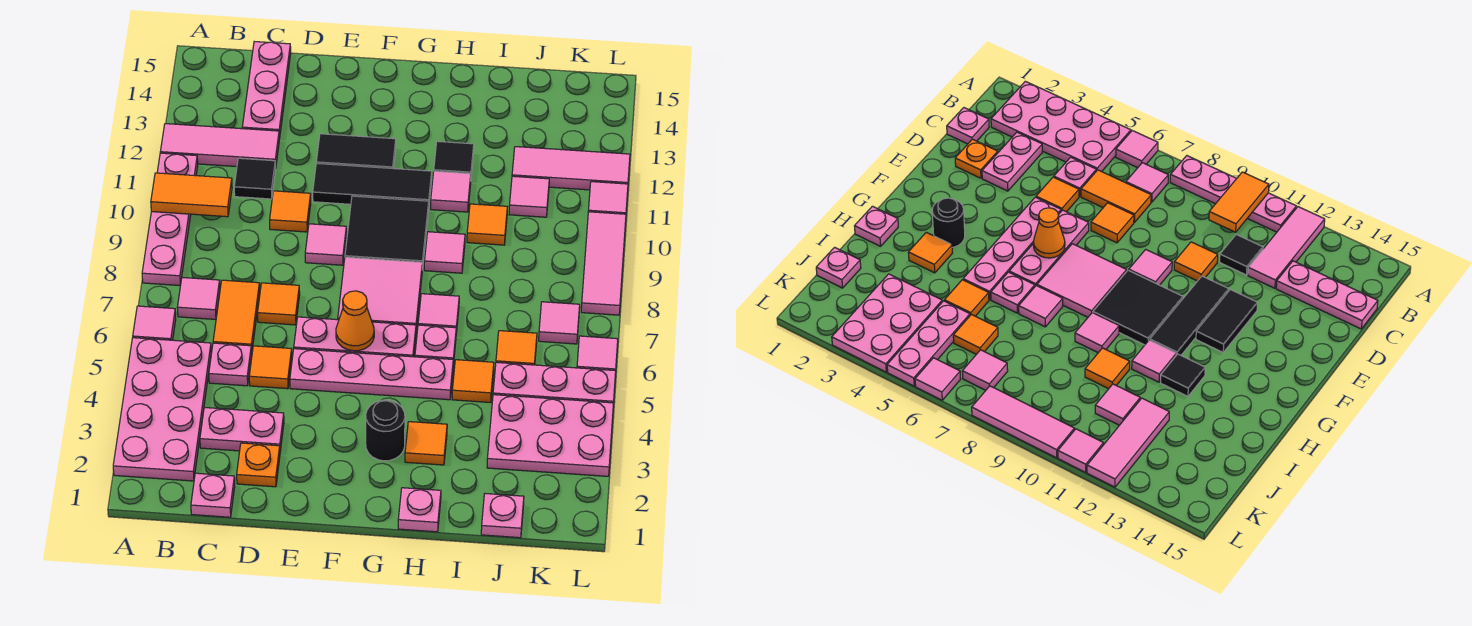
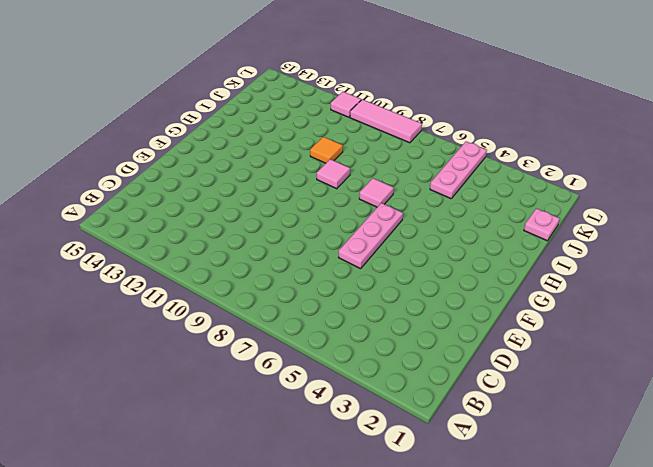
none -> pink 2x4 plate [113,338,211,481]
none -> pink 1x1 tile [133,306,176,340]
none -> pink 1x4 plate [142,153,198,286]
none -> pink 1x3 tile [160,124,279,169]

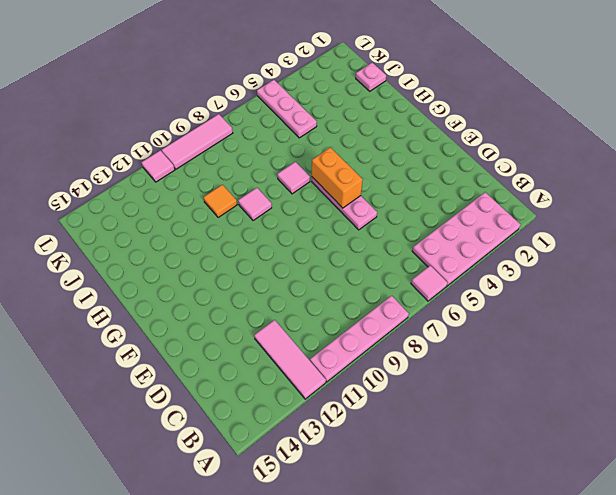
orange 1x2 brick [312,147,363,208] -> orange 1x1 cone [336,291,374,351]
none -> pink 1x1 tile [177,278,220,319]
none -> pink 1x1 plate [191,473,235,517]
none -> pink 1x2 plate [200,408,284,451]
none -> pink 1x1 plate [209,343,252,386]

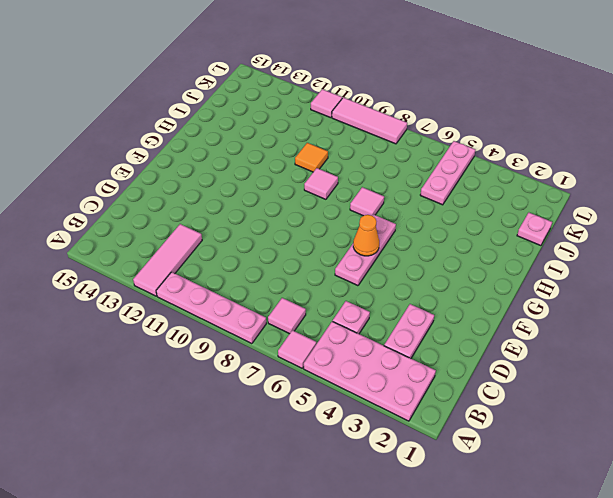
none -> pink 1x1 plate [191,473,235,517]
none -> orange 1x2 tile [213,280,260,351]
none -> black 1x1 tile [234,158,276,199]
none -> pink 1x3 plate [242,42,291,139]

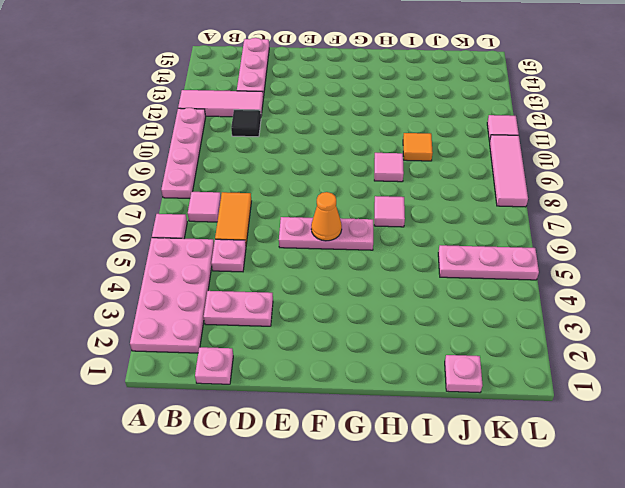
none -> orange 1x1 plate [237,443,280,487]
none -> orange 1x1 tile [249,346,292,389]
none -> orange 1x1 tile [258,283,300,325]
none -> orange 1x1 tile [270,191,311,232]

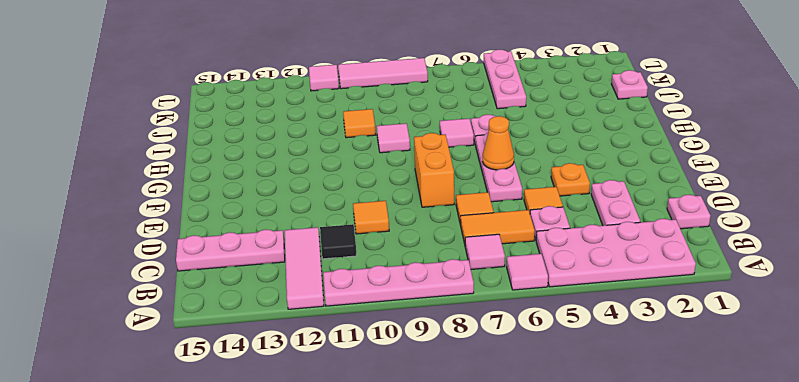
orange 1x1 plate [551,163,590,196] -> orange 1x1 plate moved to [237,443,280,487]
orange 1x2 brick [414,133,454,207] -> pink 2x2 tile [338,257,422,329]
none -> pink 1x4 plate [290,349,453,400]
none -> pink 1x1 tile [305,224,347,265]
none -> black 1x3 tile [313,163,432,204]
none -> black 1x2 tile [316,134,396,169]

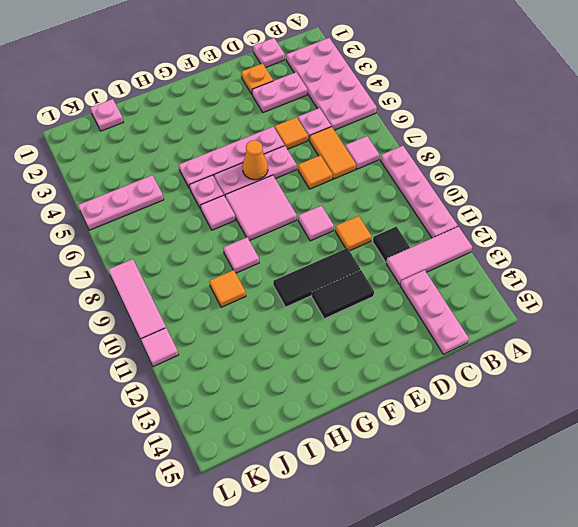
none -> pink 1x1 tile [133,306,176,340]
none -> black 2x2 tile [345,196,429,270]
none -> black 1x1 round brick [366,400,405,461]
none -> pink 1x1 plate [398,488,441,532]

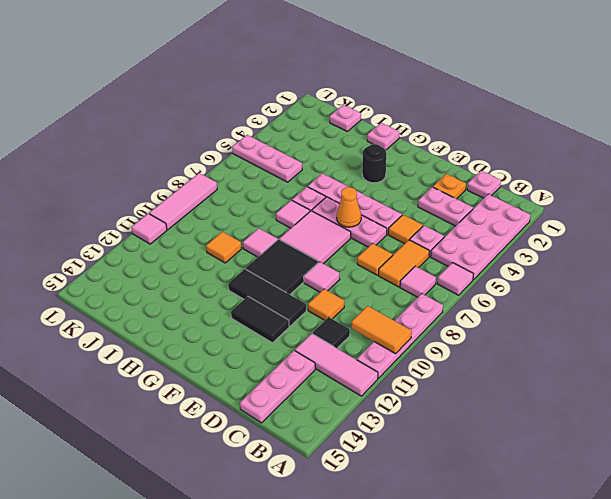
none -> orange 1x1 tile [405,422,447,465]
none -> pink 1x1 tile [431,171,471,212]
none -> black 1x1 tile [434,141,474,174]
none -> orange 1x1 tile [452,360,494,402]

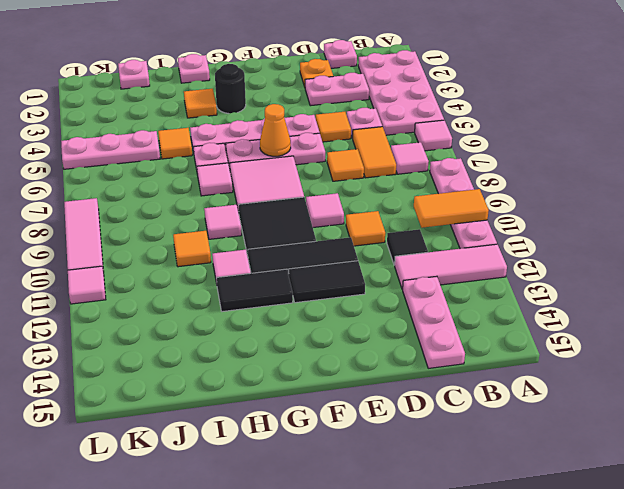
black 1x2 tile [217,269,293,312] -> black 1x1 tile [434,141,474,174]
none -> pink 2x3 plate [487,395,614,476]
none -> orange 1x1 tile [496,331,537,365]
none -> pink 1x1 tile [509,176,549,217]
none -> pink 1x3 tile [512,147,630,190]

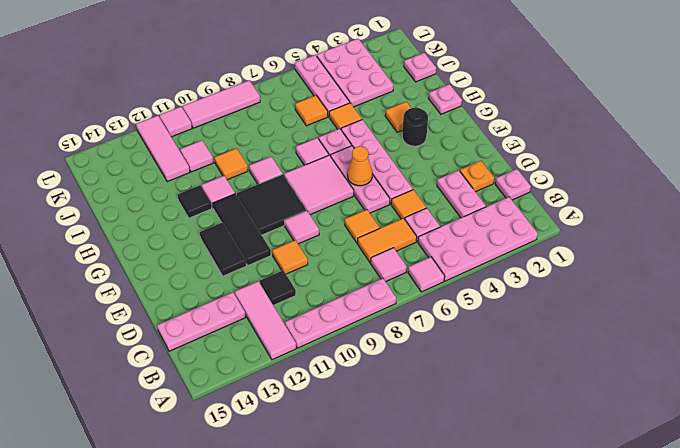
none -> pink 1x1 tile [539,302,580,344]
none -> pink 1x1 tile [577,336,618,371]
none -> orange 1x2 tile [151,173,232,217]

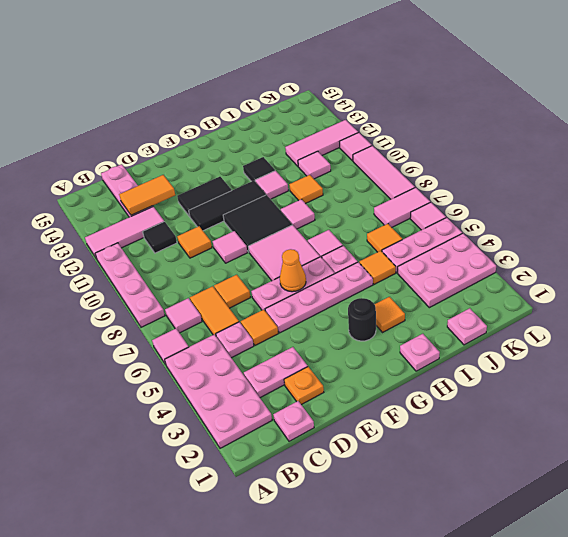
orange 1x2 tile [119,175,175,215] -> orange 1x2 tile moved to [151,173,232,217]
pink 1x2 tile [374,187,430,227] -> pink 1x1 tile [539,302,580,344]

